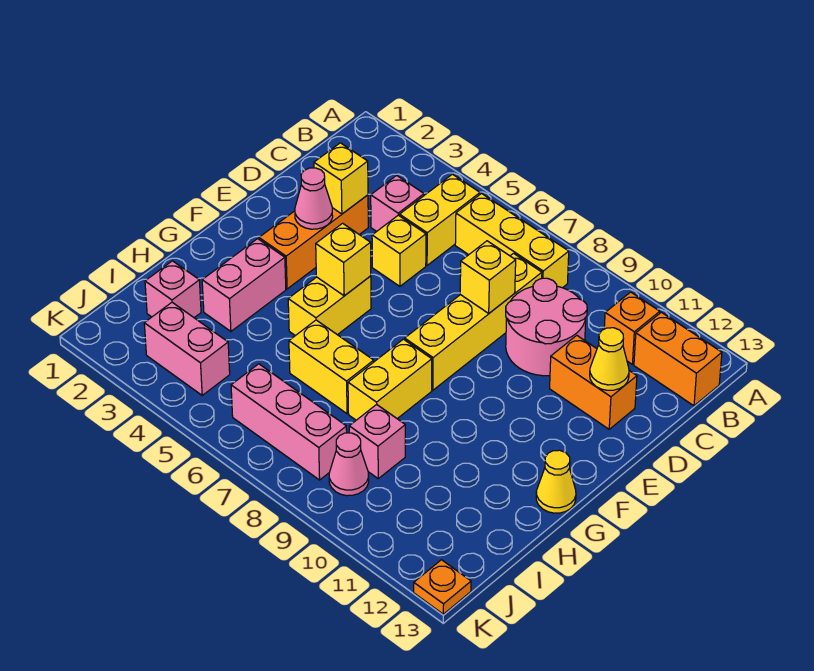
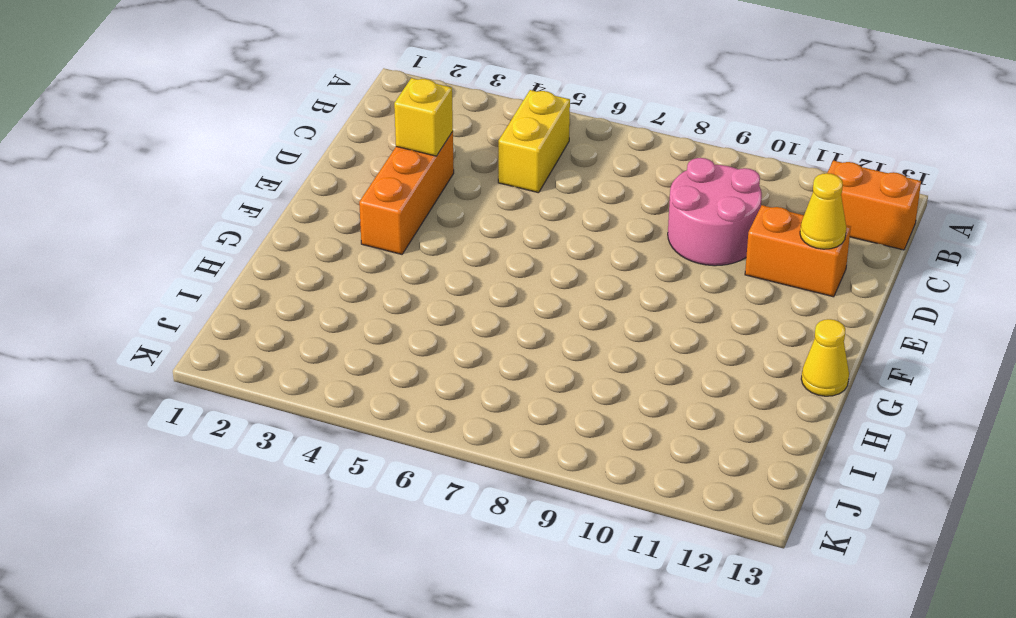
none -> yellow 1x3 brick [455,194,569,288]
none -> orange 1x1 brick [604,292,660,364]
none -> pink 1x1 brick [371,175,424,231]

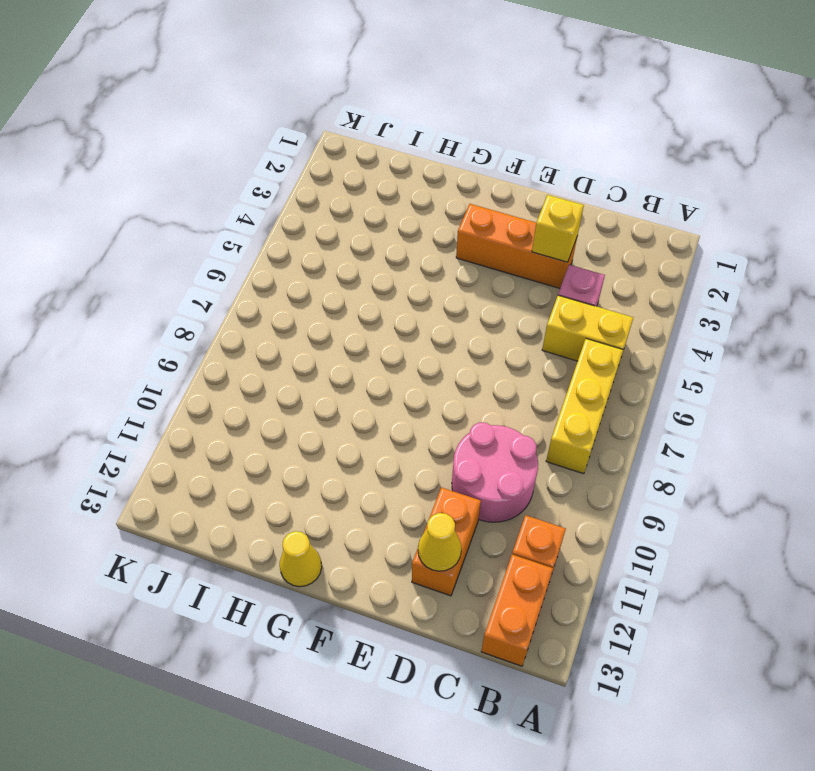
none -> yellow 1x4 brick [405,253,542,390]
none -> yellow 1x1 brick [372,215,426,286]
none -> yellow 1x2 brick [288,276,371,336]

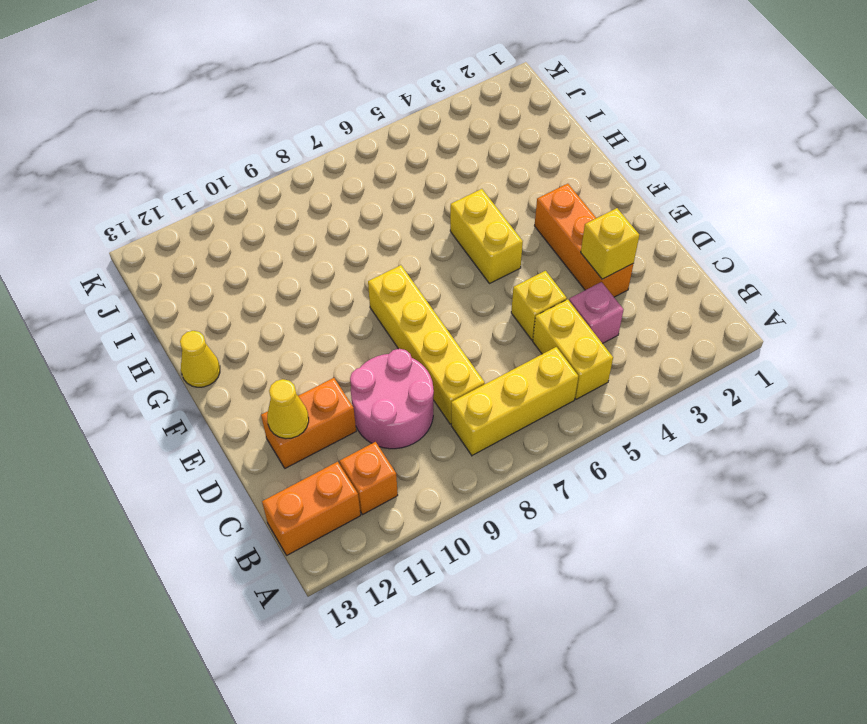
none -> pink 1x2 brick [202,239,286,331]
none -> yellow 1x2 brick [348,339,432,420]
none -> yellow 1x2 brick [289,320,374,414]

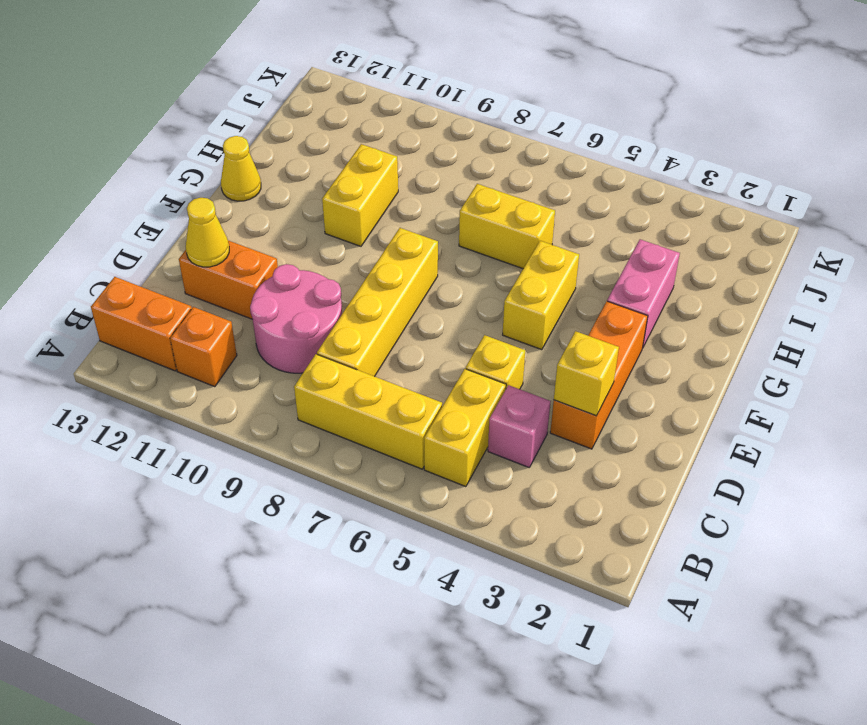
yellow 1x2 brick [322,144,398,246] -> yellow 1x2 brick moved to [348,339,432,420]
none -> pink 1x1 brick [145,261,201,318]
none -> pink 1x1 brick [349,404,405,478]
none -> pink 1x2 brick [144,302,230,395]

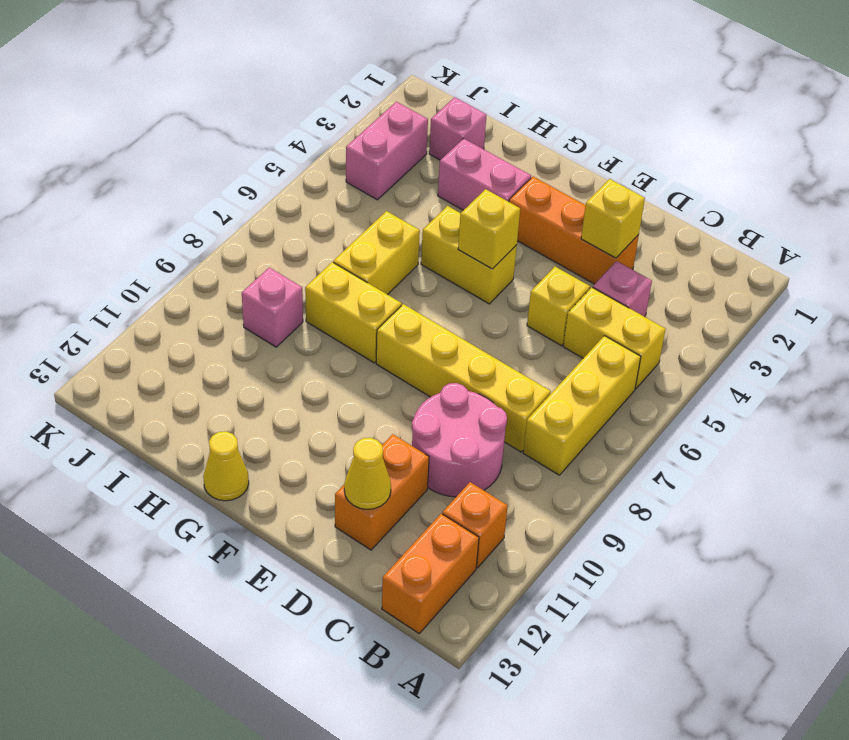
none -> pink 1x3 brick [231,364,347,480]
none -> pink 1x1 cone [329,433,369,496]
none -> orange 1x1 plate [414,560,471,614]

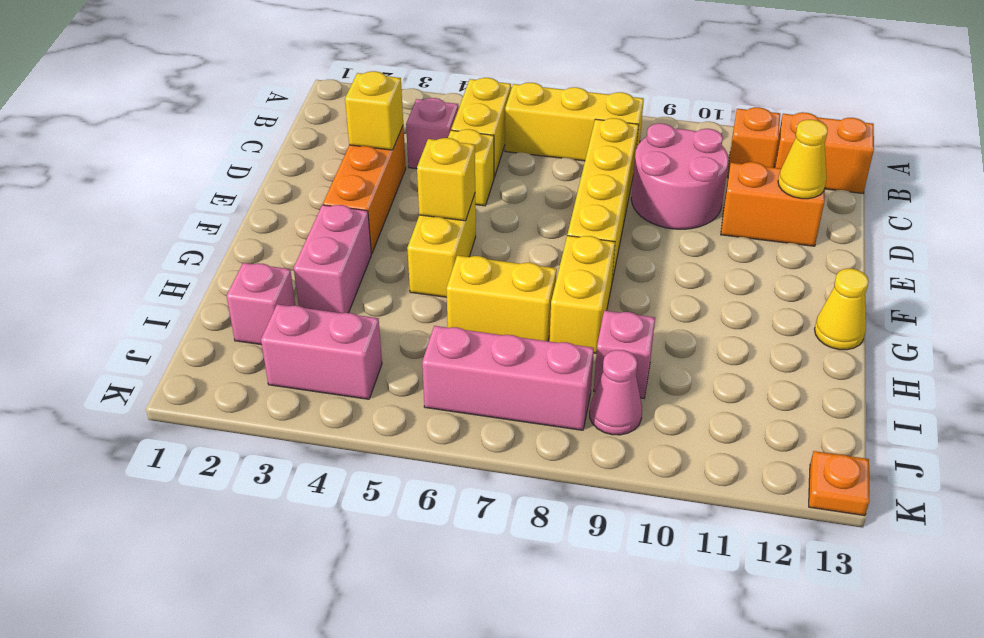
none -> yellow 1x1 brick [460,241,516,313]
none -> pink 1x1 cone [295,168,333,229]

